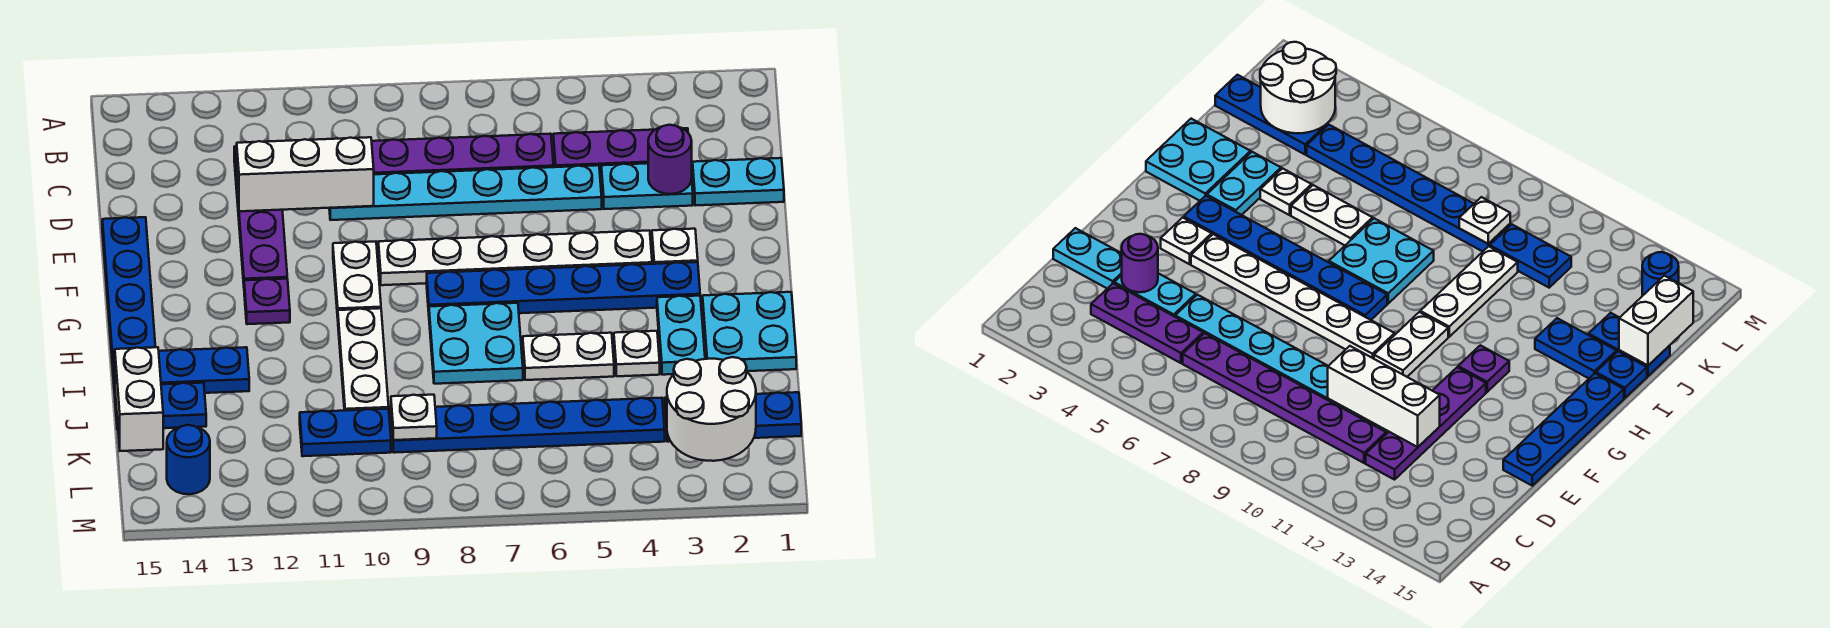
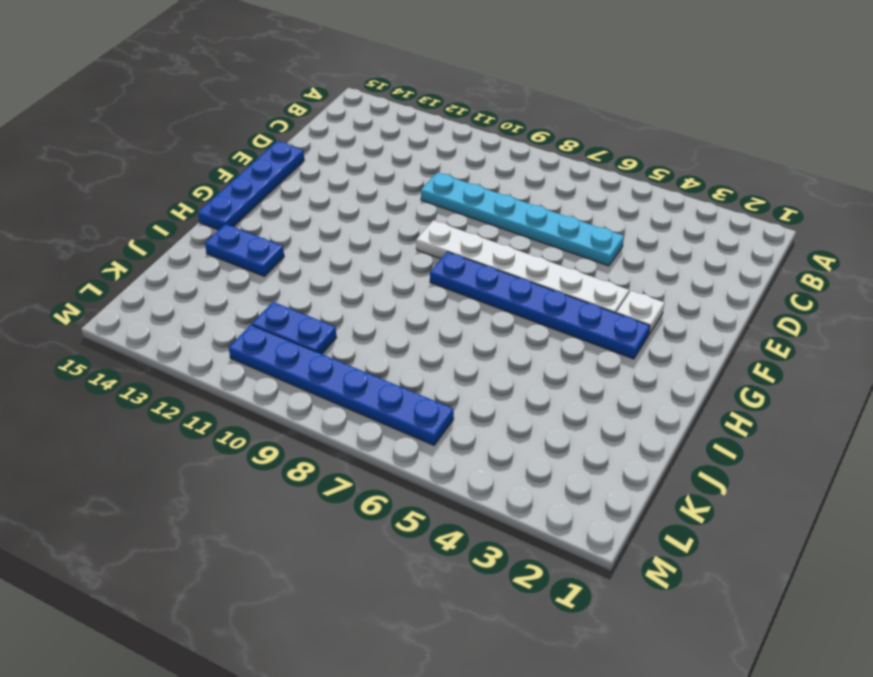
blue 1x6 plate [229,325,454,445] -> blue 1x6 plate moved to [391,398,665,453]
none -> purple 1x3 plate [553,128,688,176]
none -> purple 1x6 plate [372,134,553,174]
none -> purple 1x4 plate [234,146,287,283]
none -> cyan 1x2 plate [693,158,784,206]

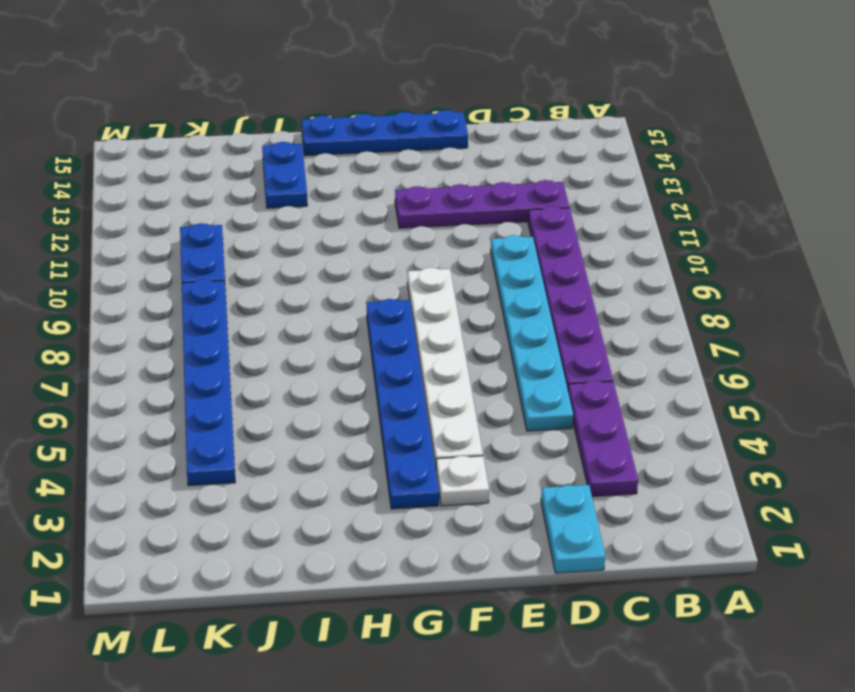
none -> cyan 1x2 plate [601,163,693,209]
none -> white 1x2 plate [333,242,381,317]
none -> purple 1x1 plate [244,279,290,324]
none -> cyan 2x2 plate [703,292,796,371]

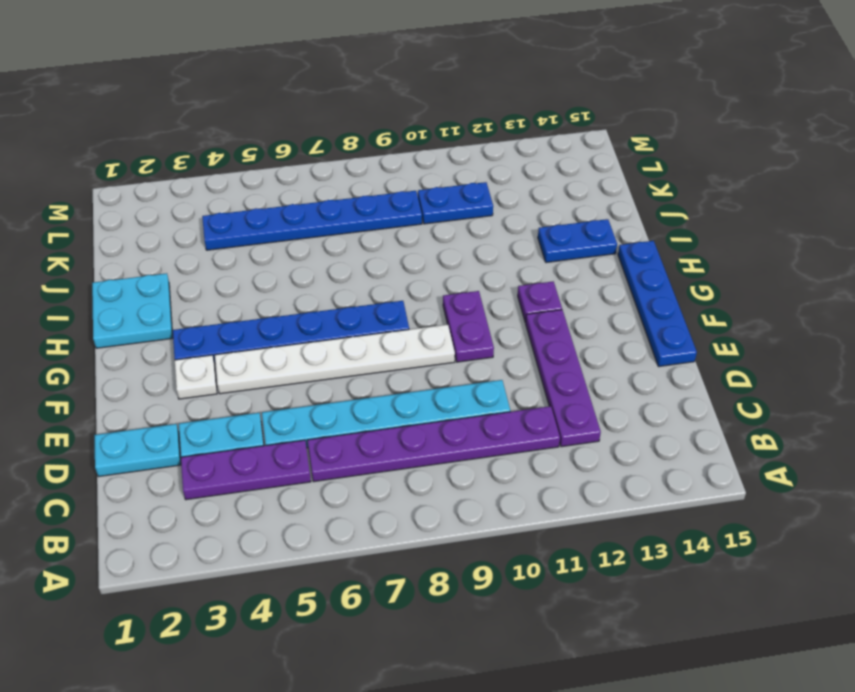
purple 1x2 plate [443,291,494,362] -> white 1x2 plate [333,242,381,317]
none -> cyan 1x2 plate [657,296,705,375]
none -> cyan 2x2 plate [429,303,523,384]
none -> white 1x3 plate [338,308,389,411]
none -> white 1x1 plate [614,331,660,376]

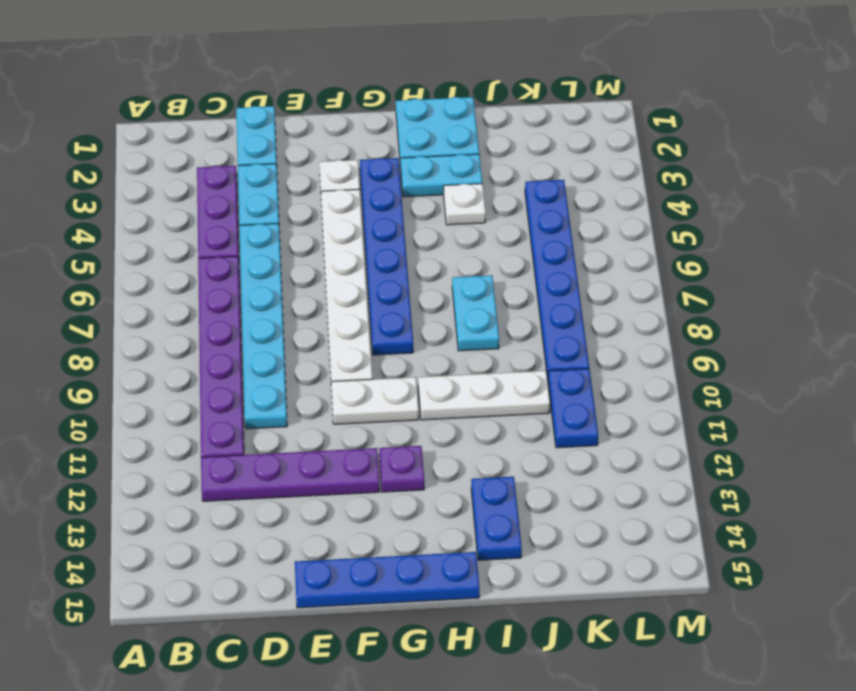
cyan 1x2 plate [452,275,499,351] -> cyan 2x2 plate [429,303,523,384]
none -> white 1x2 plate [523,333,614,380]
none -> blue 1x1 plate [1596,352,1647,398]
none -> blue 1x2 plate [115,383,206,430]
none -> blue 1x3 plate [664,392,801,442]

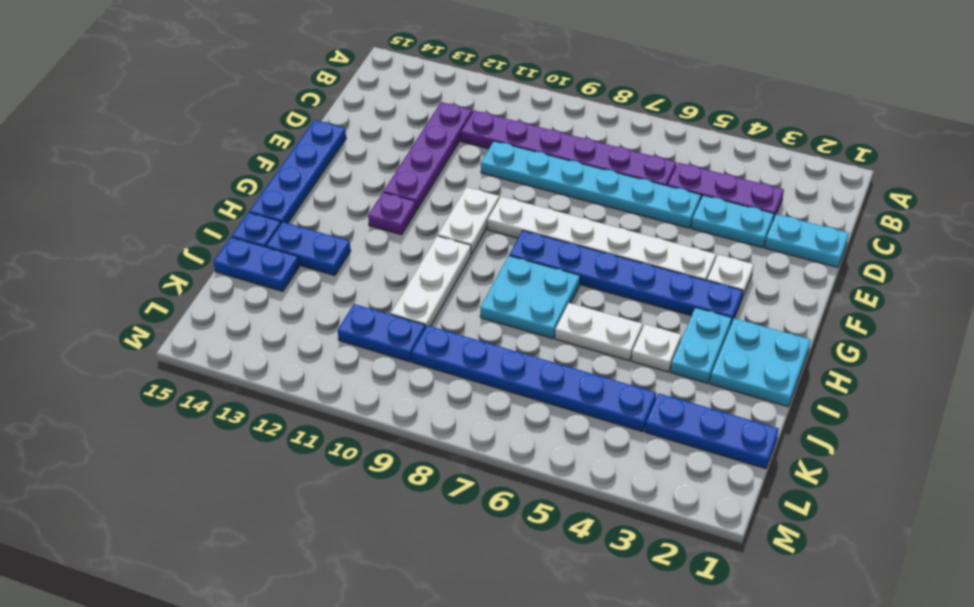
none -> blue 1x1 round brick [167,425,210,494]
none -> purple 1x1 round brick [648,125,692,194]
none -> white 1x3 brick [237,137,374,211]
none -> white 1x2 brick [115,347,163,451]

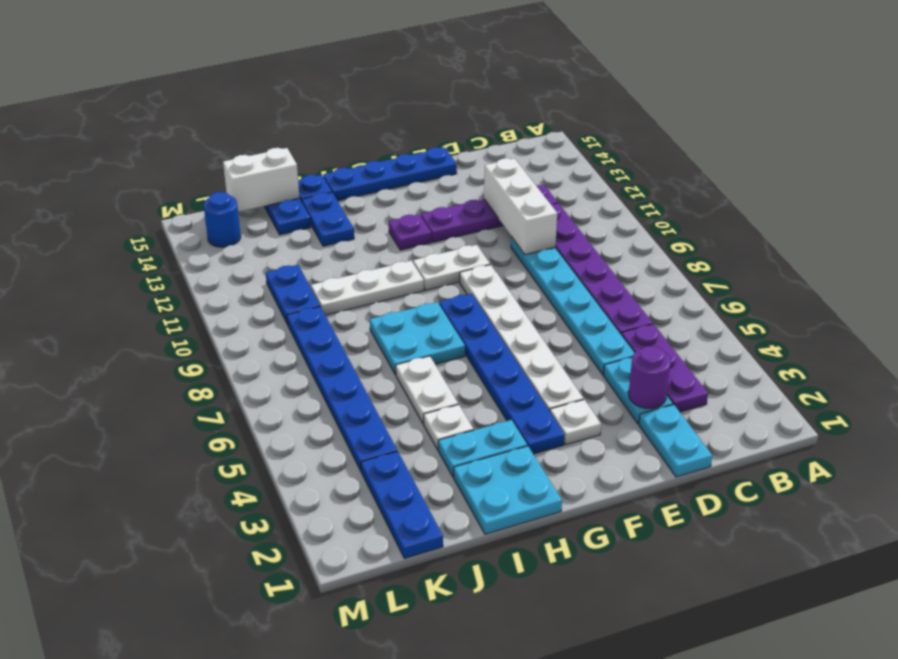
none -> white 2x2 round brick [667,357,756,461]
none -> white 1x1 plate [391,395,437,440]

